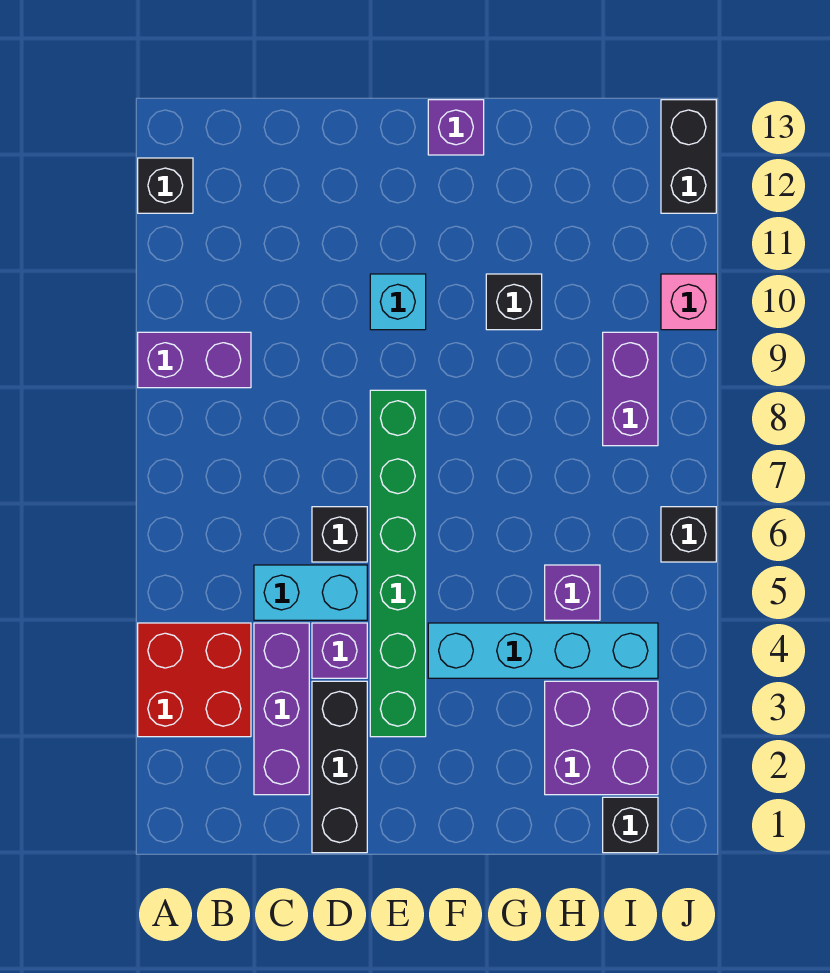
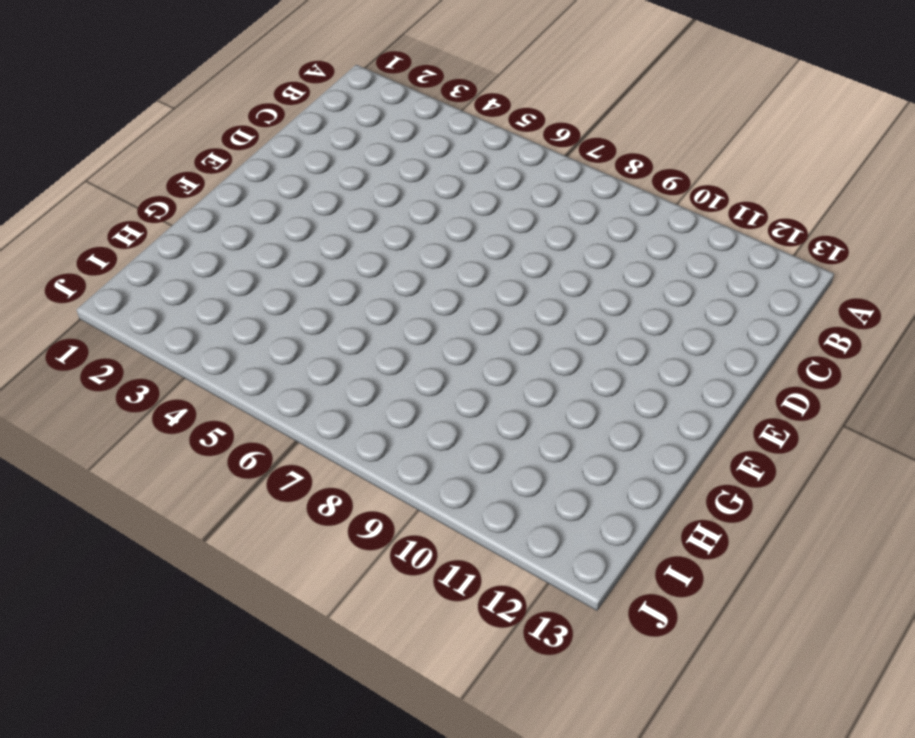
none -> red 2x2 brick [138,623,251,737]
none -> purple 1x2 brick [138,332,251,388]
none -> black 1x1 brick [138,158,193,213]

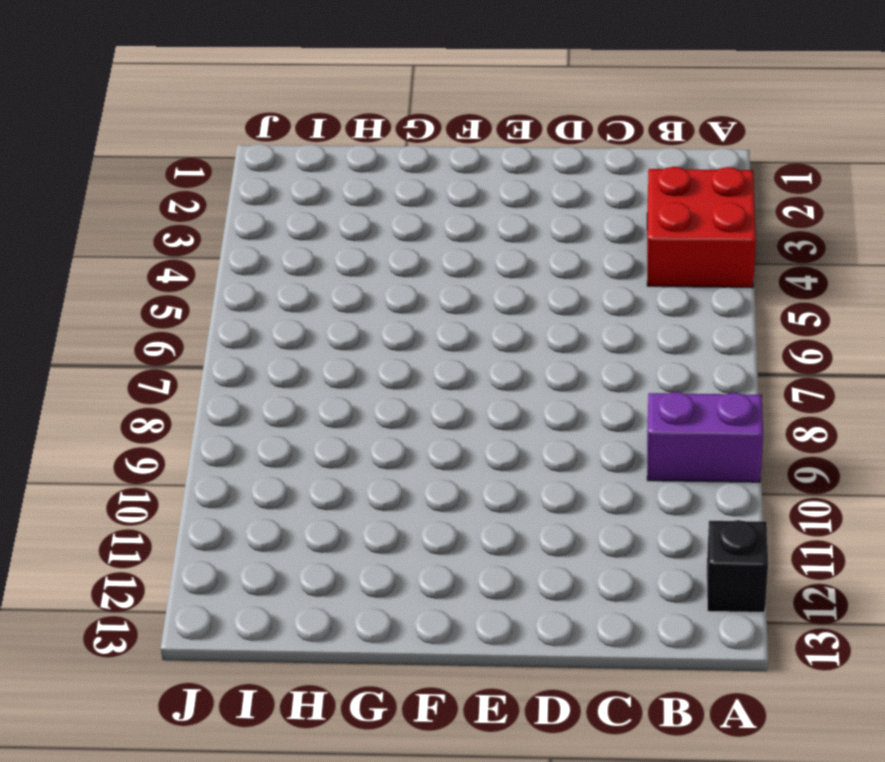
none -> purple 1x3 brick [254,623,309,795]
none -> cyan 1x2 brick [254,565,367,620]
none -> black 1x3 brick [312,681,367,853]

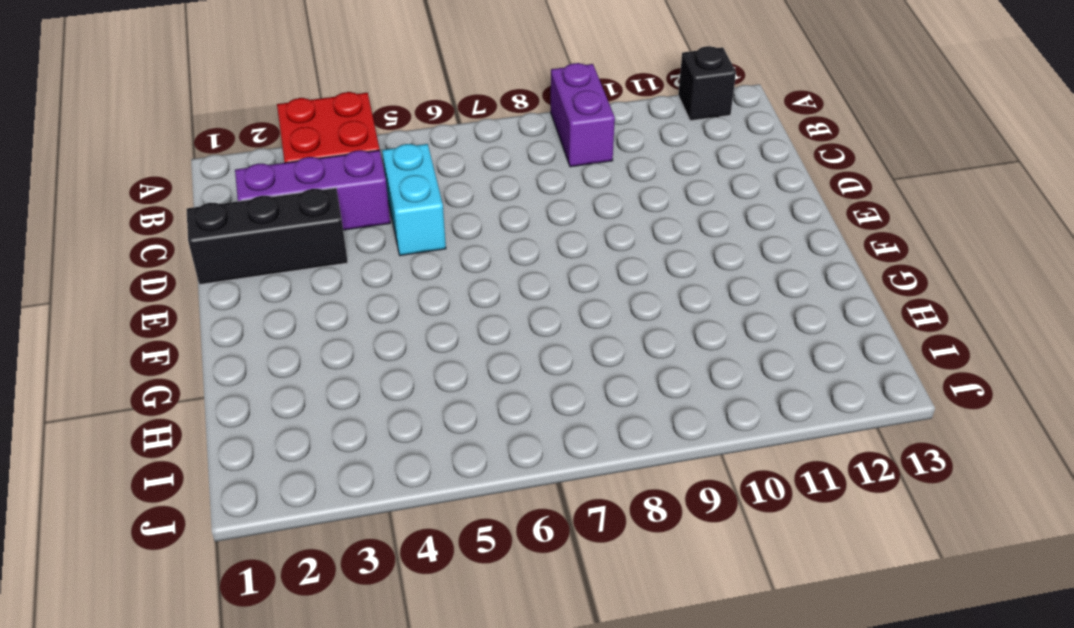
none -> purple 1x1 brick [312,623,367,678]
none -> black 1x1 brick [312,507,367,562]
none -> green 1x6 brick [370,390,426,737]

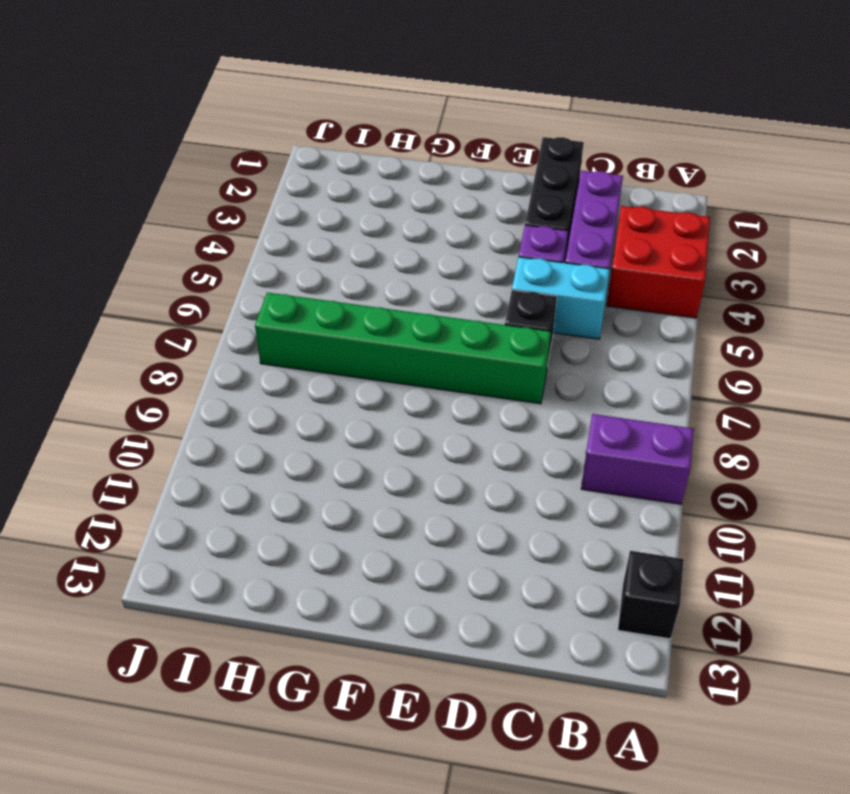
green 1x6 brick [255,292,551,404] -> green 1x6 brick turned to [370,390,426,737]
none -> cyan 1x1 brick [370,274,426,330]
none -> cyan 1x4 brick [428,623,658,678]
none -> purple 1x1 brick [428,100,484,155]

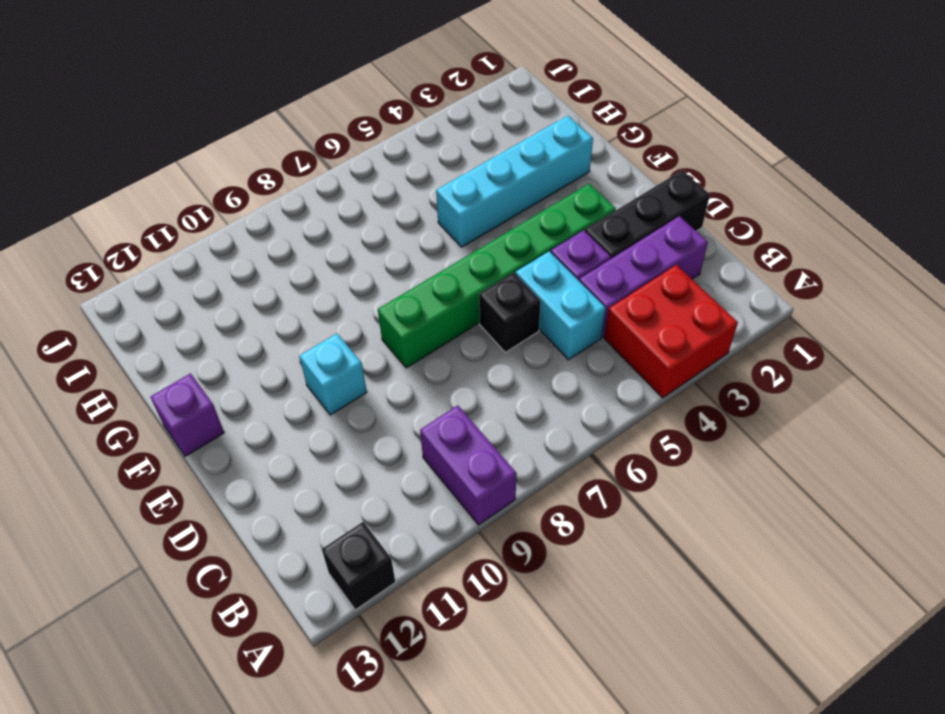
cyan 1x4 brick [436,116,593,247] -> cyan 1x4 brick turned to [428,623,658,678]
none -> black 1x1 brick [486,274,542,330]
none -> purple 2x2 brick [545,681,658,795]
none -> purple 1x1 brick [545,565,600,620]

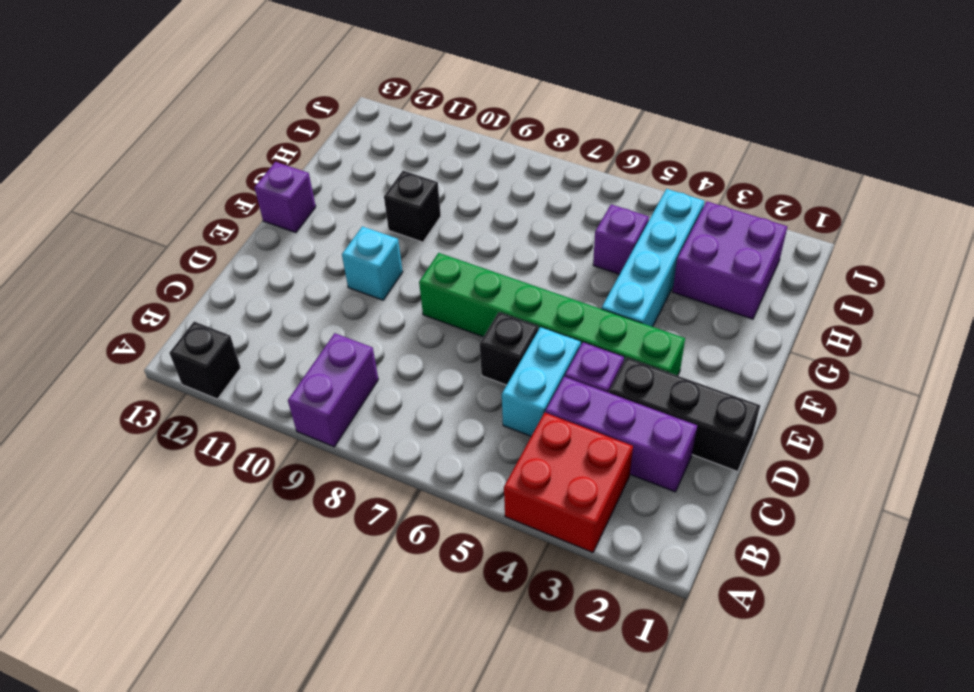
none -> black 1x1 brick [603,797,658,853]
none -> purple 1x2 brick [603,332,658,446]
none -> black 1x1 brick [661,507,716,562]

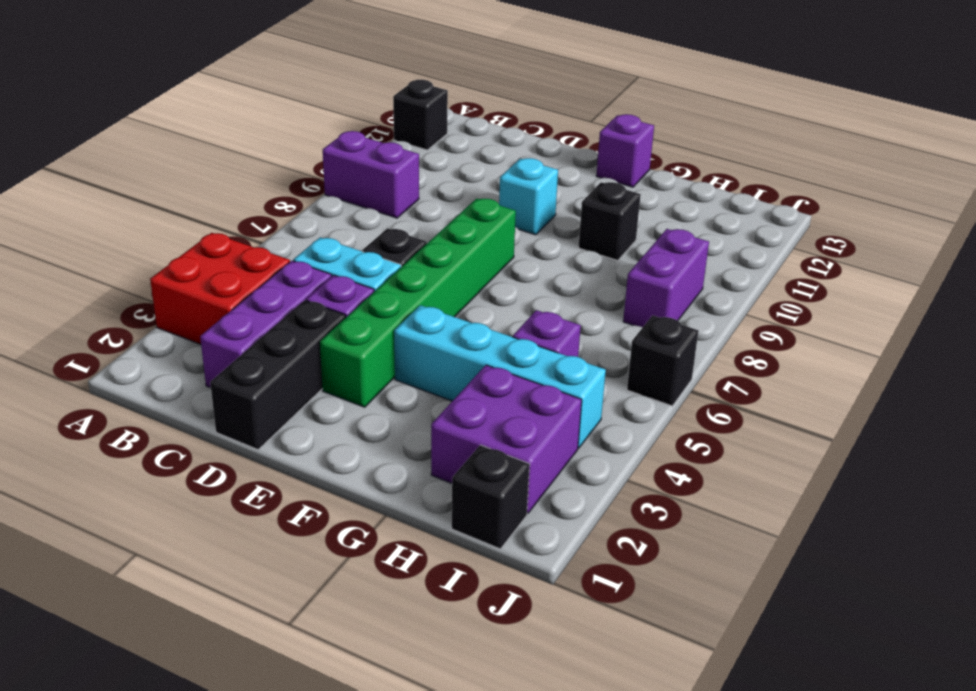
none -> pink 1x1 brick [661,274,716,330]
none -> black 1x2 brick [661,100,716,213]

